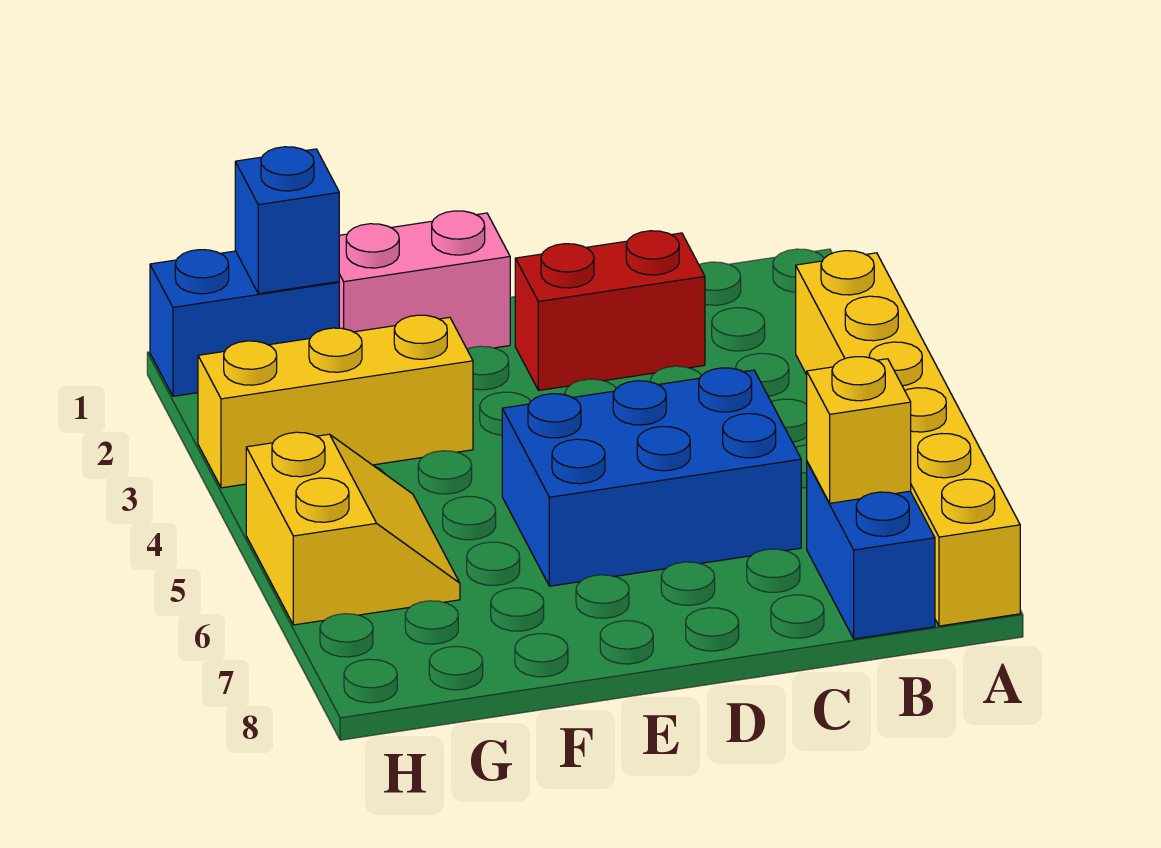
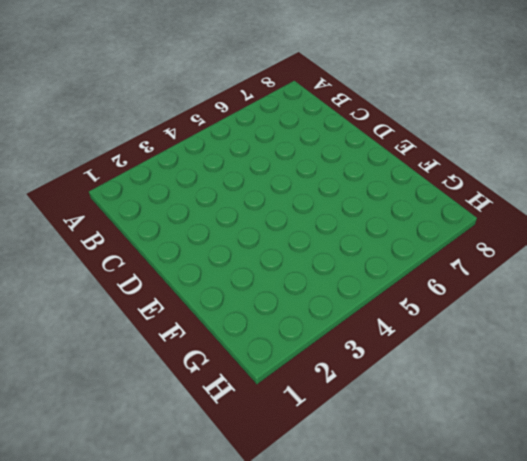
none -> yellow 1x6 brick [796,251,1020,626]
none -> blue 1x2 brick [807,462,935,639]

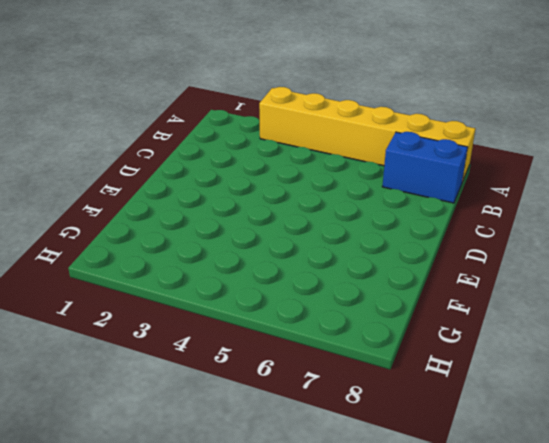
none -> red 1x2 brick [515,231,705,391]
none -> blue 2x3 brick [502,368,801,586]

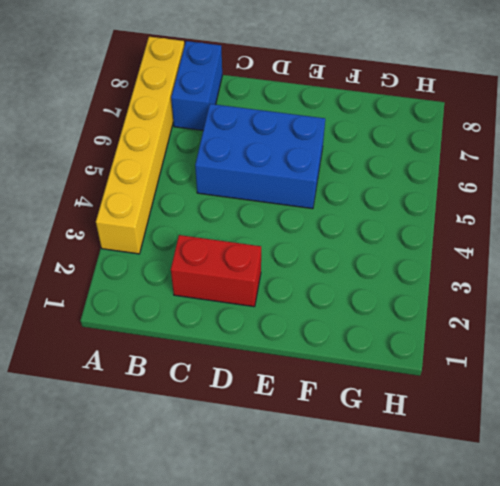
none -> pink 1x2 brick [339,211,510,349]
none -> yellow 1x3 brick [198,315,473,488]

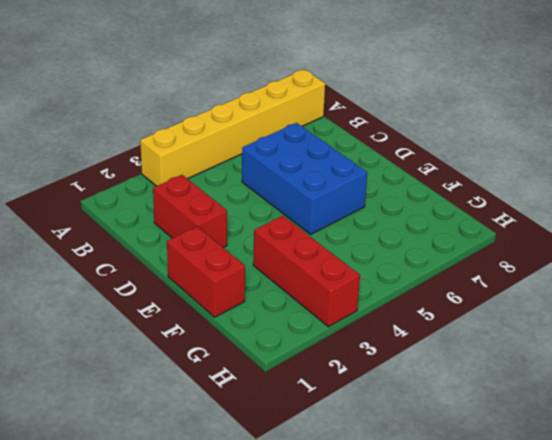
red 1x2 brick [167,226,245,317] -> pink 1x2 brick [339,211,510,349]
red 1x3 brick [253,216,360,327] -> yellow 1x3 brick [198,315,473,488]
none -> blue 1x2 brick [807,462,935,639]
none -> blue 1x2 brick [150,250,339,396]

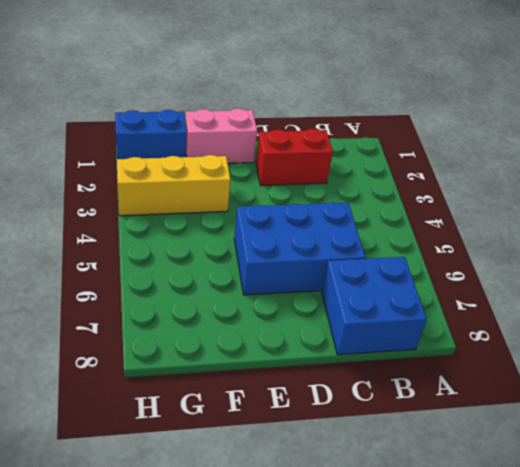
blue 2x2 brick [322,257,427,355] -> blue 1x2 brick [807,462,935,639]
none -> yellow 1x6 brick [796,251,1020,626]
none -> yellow 2x2 slope [246,432,460,625]

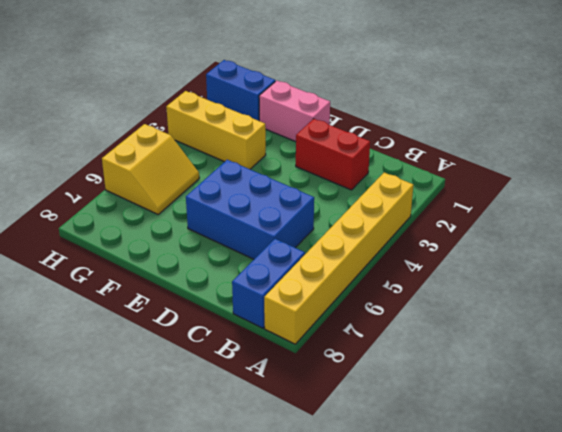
none -> yellow 1x1 brick [807,357,911,503]
none -> blue 1x1 brick [235,147,339,294]

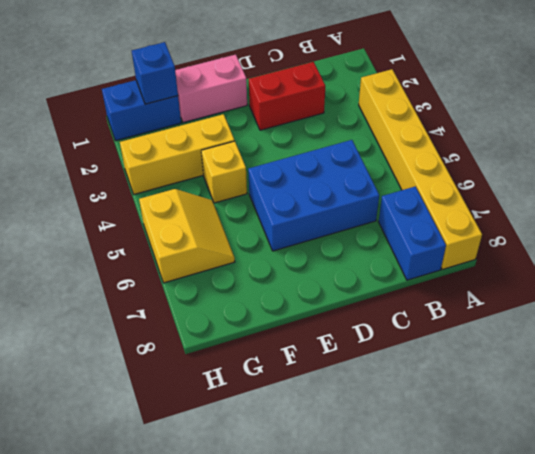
yellow 1x1 brick [201,141,247,203] -> yellow 1x1 brick moved to [807,357,911,503]

